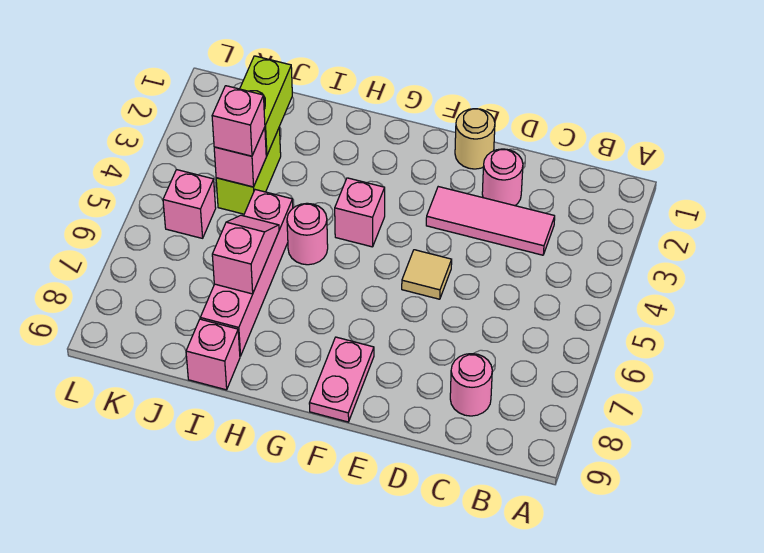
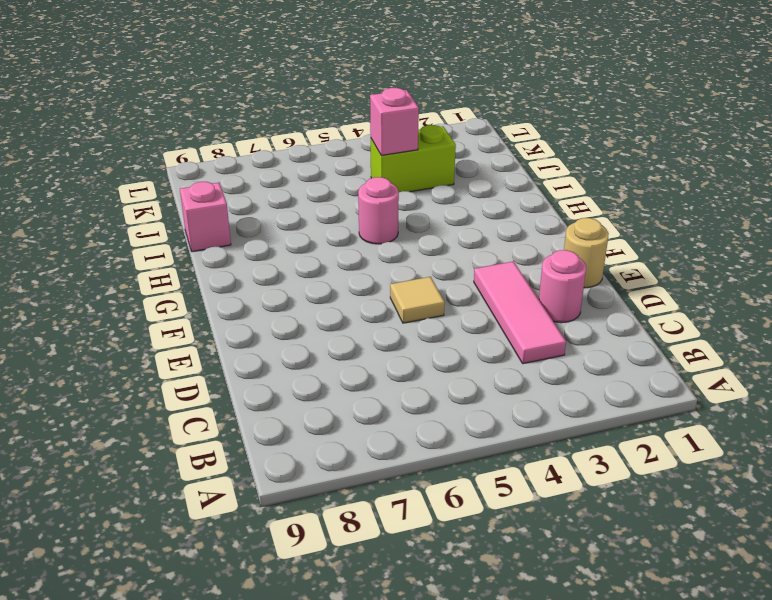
none -> pink 1x1 round brick [450,354,492,416]
none -> pink 1x2 plate [309,337,374,422]
none -> pink 1x1 brick [335,178,385,247]

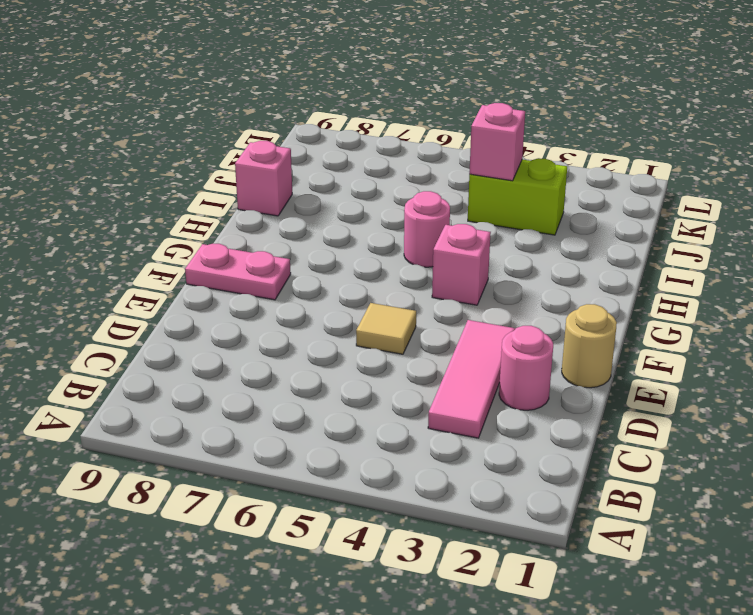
none -> pink 1x1 round brick [450,354,492,416]
none -> pink 1x4 brick [200,190,293,356]
none -> pink 1x1 brick [163,170,216,238]

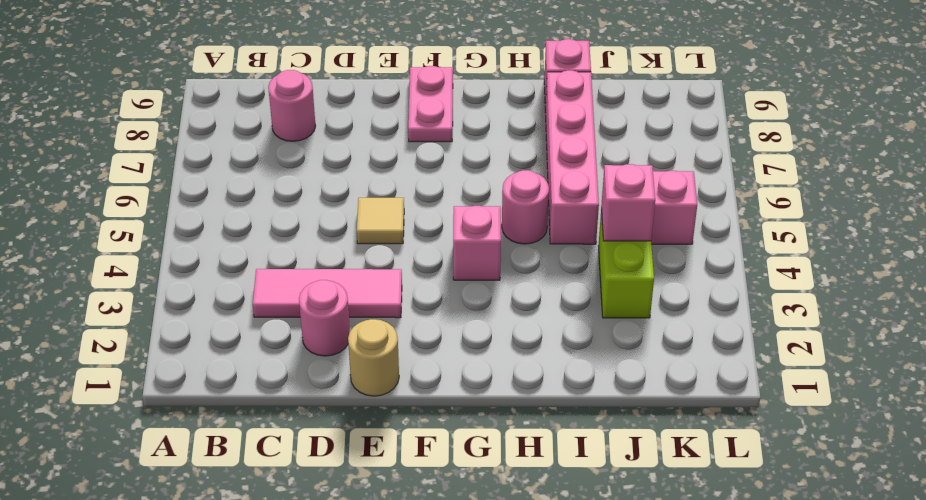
none -> pink 1x2 slope [212,215,279,294]
none -> lime 1x2 brick [240,56,292,156]
none -> pink 1x1 brick [212,86,265,156]

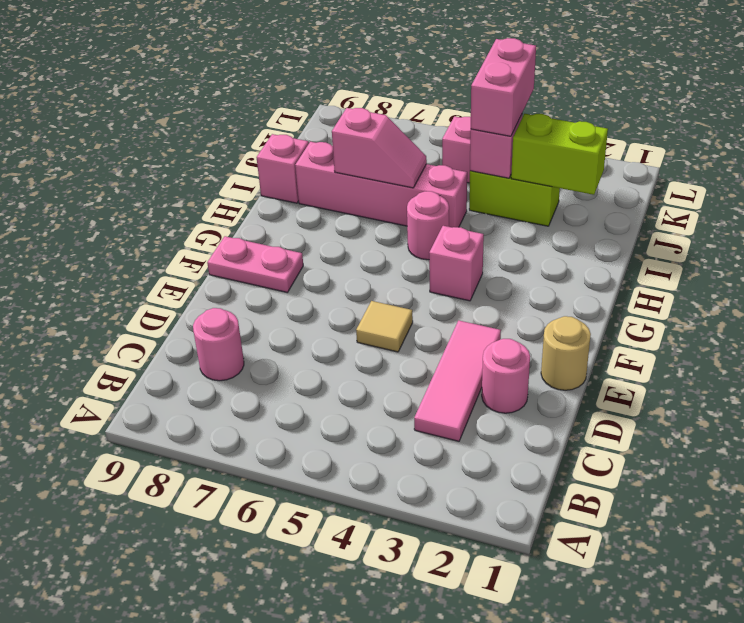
pink 1x2 brick [471,38,536,136] -> pink 1x1 brick [212,86,265,156]

